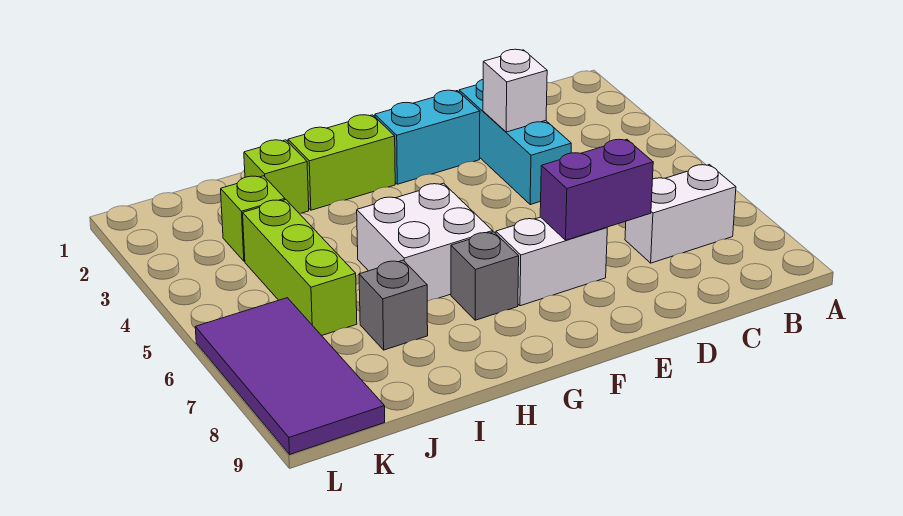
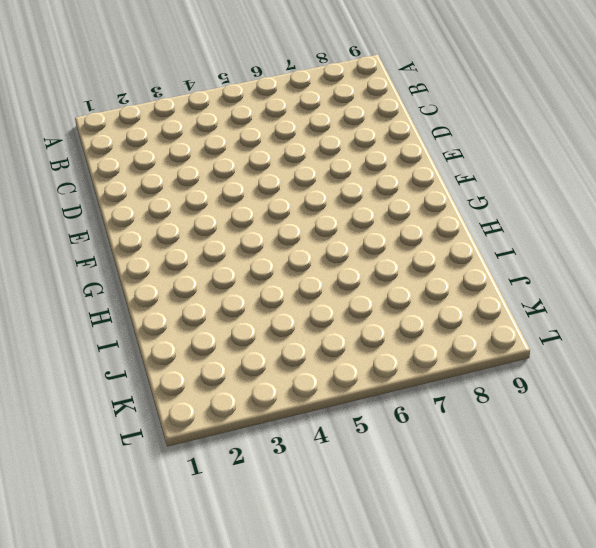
none -> white 1x2 brick [625,165,736,263]
none -> cyan 1x3 brick [459,80,571,205]
none -> cyan 1x2 brick [375,90,480,184]

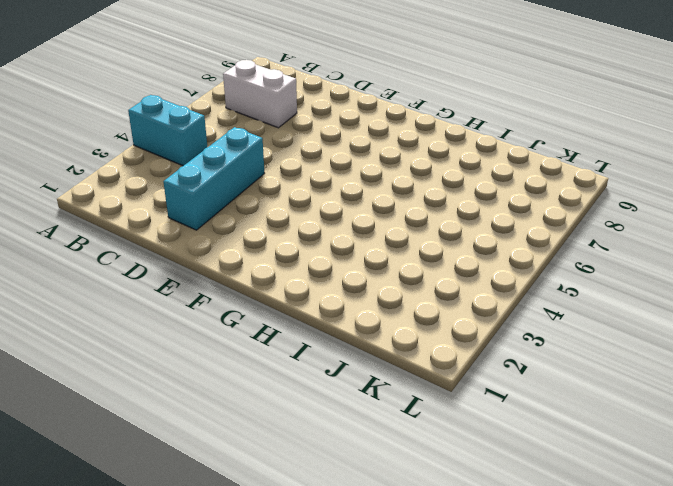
cyan 1x2 brick [128,95,207,166] -> cyan 1x2 brick moved to [375,90,480,184]
none -> white 1x2 brick [496,217,607,306]
none -> lime 1x2 brick [288,115,395,210]
none -> white 2x2 brick [357,183,493,302]

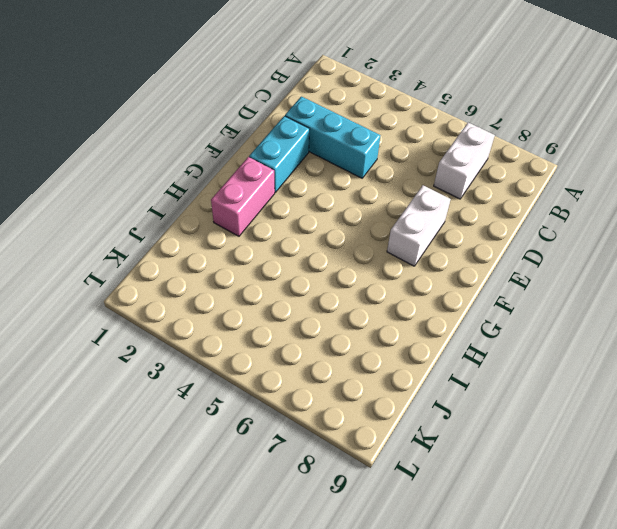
pink 1x2 brick [211,157,275,236] -> lime 1x2 brick [288,115,395,210]
none -> white 2x2 brick [357,183,493,302]
none -> grey 1x1 brick [451,232,519,320]
none -> lime 1x1 brick [244,140,309,213]

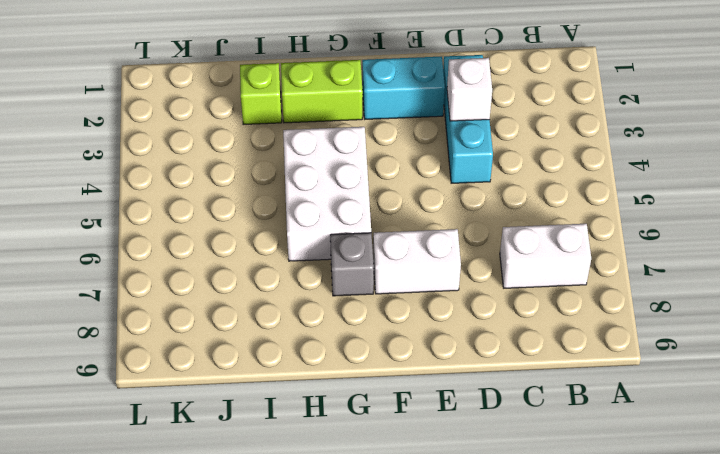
white 2x3 brick [283,127,371,261] -> white 2x2 brick [357,183,493,302]
none -> grey 1x1 brick [359,260,428,350]
none -> lime 1x1 brick [221,176,285,261]
none -> lime 1x3 brick [243,200,357,336]

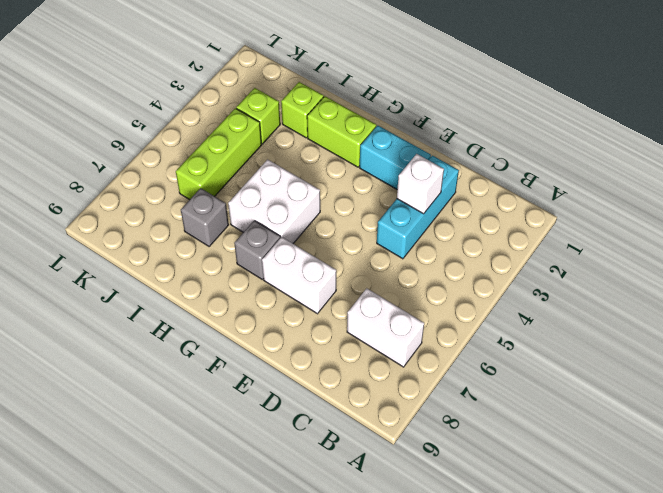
none -> purple 2x4 tile [195,298,385,454]
none -> purple 1x2 brick [540,139,653,240]

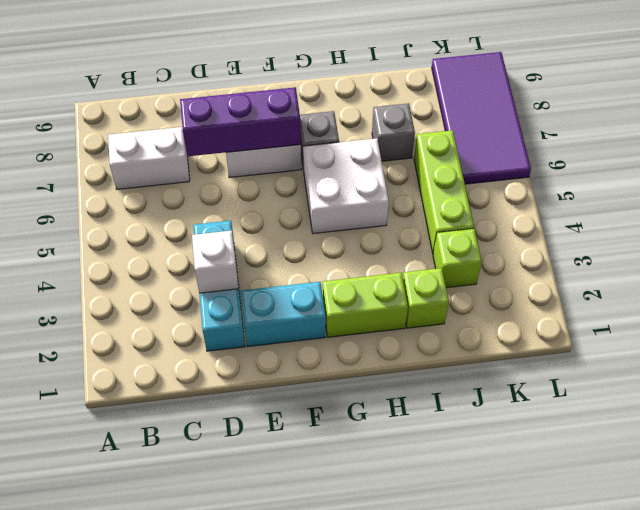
purple 1x3 brick [180,87,301,156] -> purple 1x2 brick [540,139,653,240]

